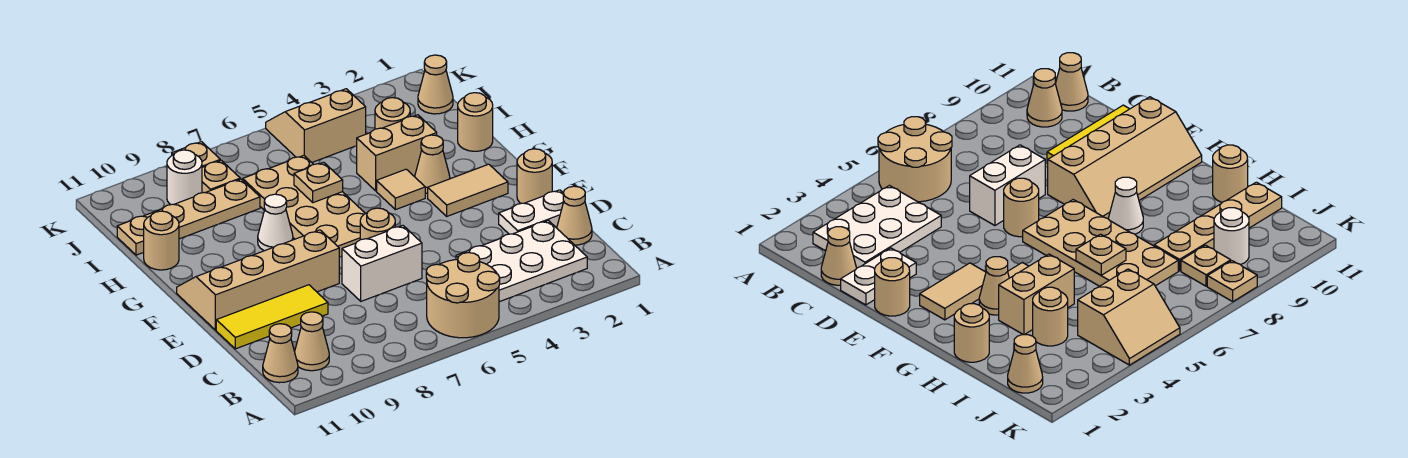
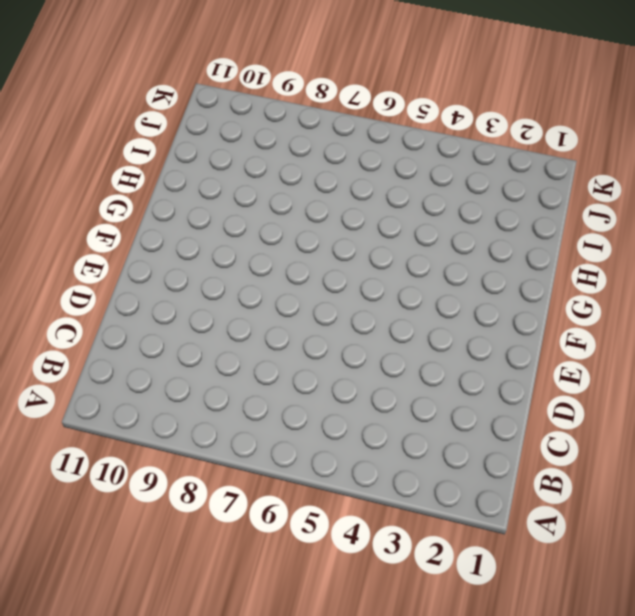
none -> tan 2x2 round brick [426,253,500,338]
none -> white 2x3 plate [456,221,587,302]
none -> tan 1x1 cone [295,312,329,371]

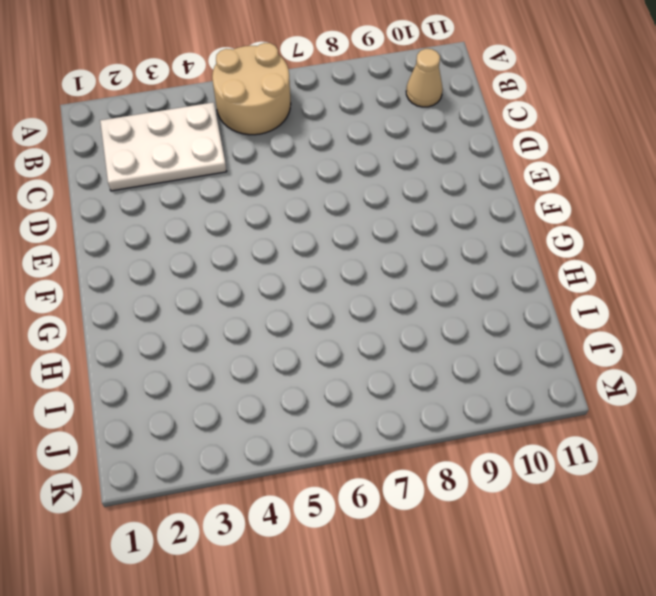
none -> tan 1x1 cone [263,324,298,383]
none -> tan 1x1 cone [557,186,592,245]
none -> white 1x2 plate [499,190,564,234]

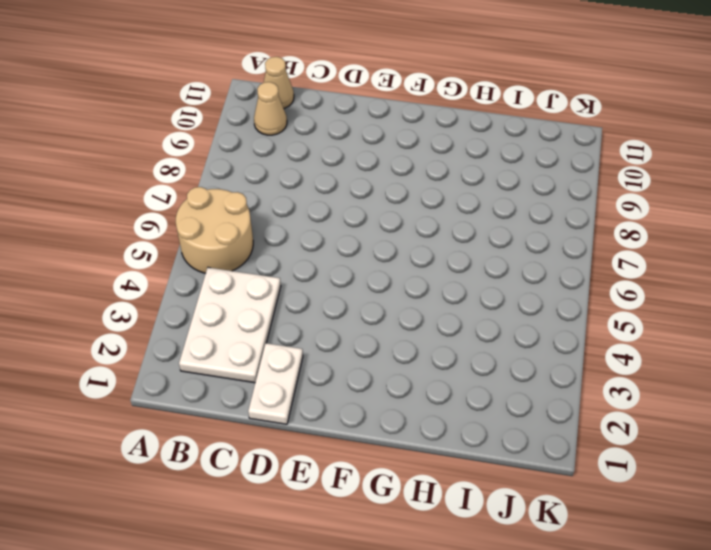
none -> tan 1x1 cone [557,186,592,245]
none -> white 1x2 brick [342,226,422,301]
none -> yellow 1x3 tile [216,285,328,349]

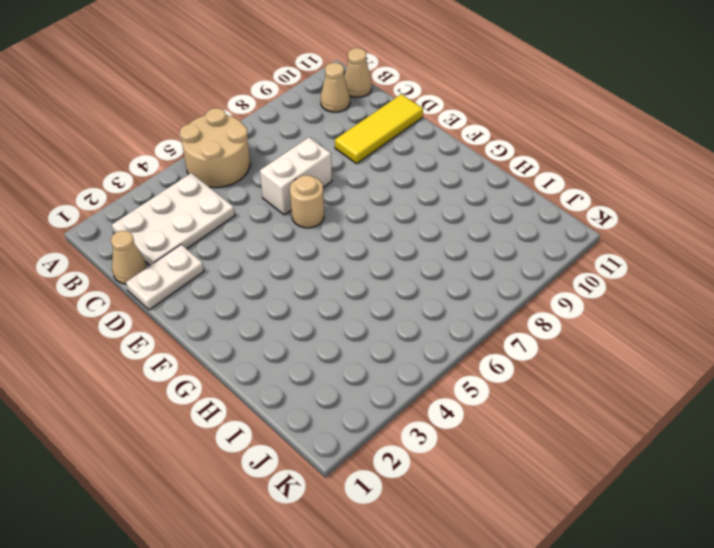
none -> tan 1x1 round brick [517,149,552,203]
none -> tan 2x4 slope [177,230,339,330]
none -> tan 1x2 tile [428,164,508,216]

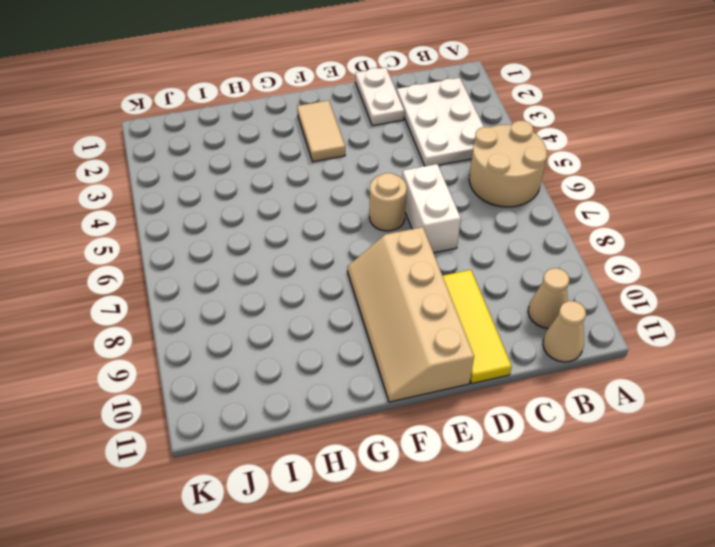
none -> tan 1x1 cone [557,186,592,245]
none -> tan 1x1 round brick [517,149,552,203]
none -> tan 2x4 plate [243,155,366,257]

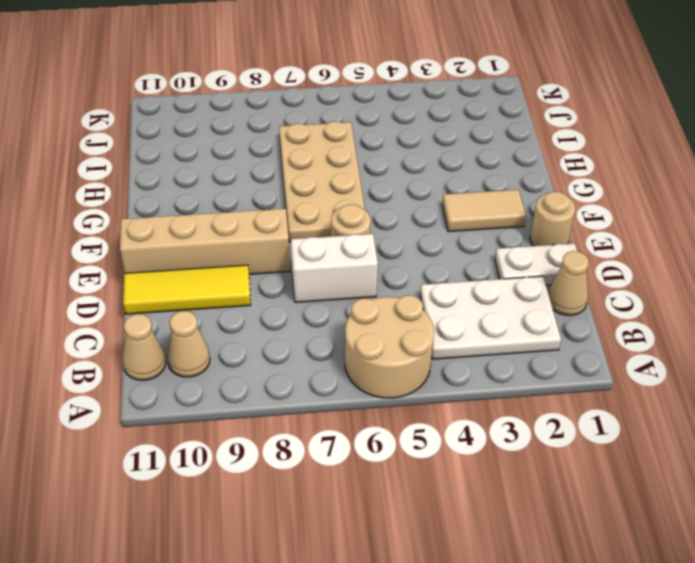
none -> tan 1x1 cone [414,135,450,193]
none -> tan 1x1 tile [377,169,425,210]
none -> white 1x1 cone [258,194,293,251]

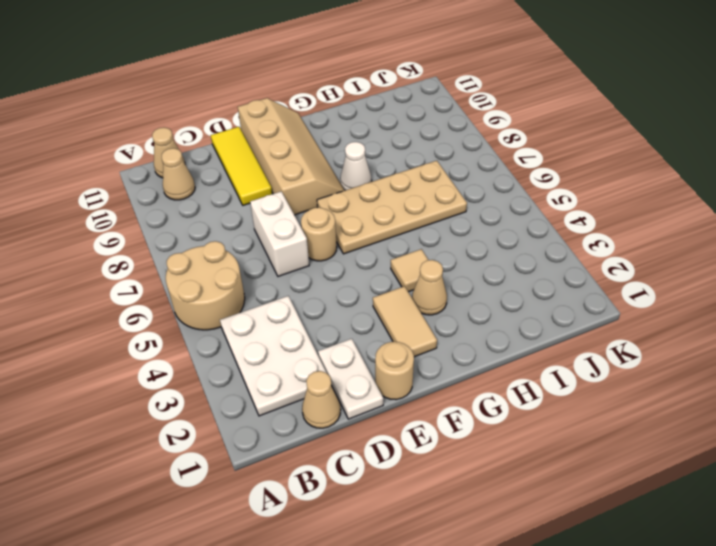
none -> tan 1x1 round brick [458,93,493,151]
none -> tan 1x2 brick [357,115,437,191]
none -> tan 1x1 round brick [144,211,179,270]

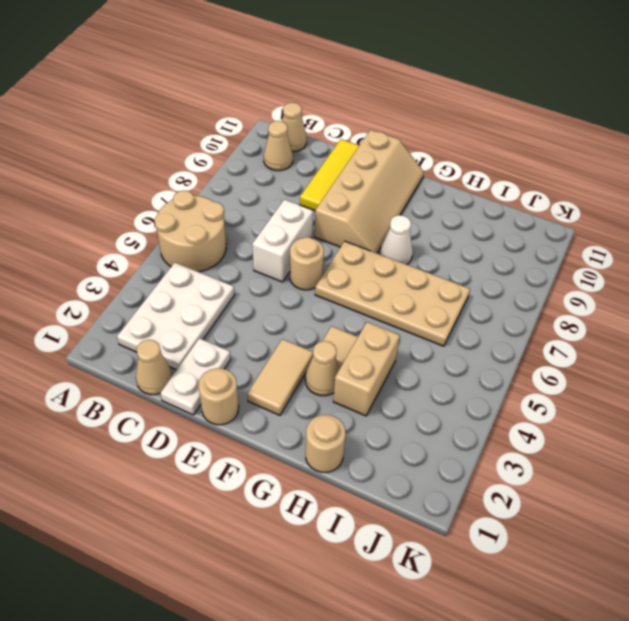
none -> tan 1x1 round brick [144,211,179,270]
none -> tan 1x1 round brick [375,98,410,129]
none -> tan 1x4 plate [117,179,260,255]

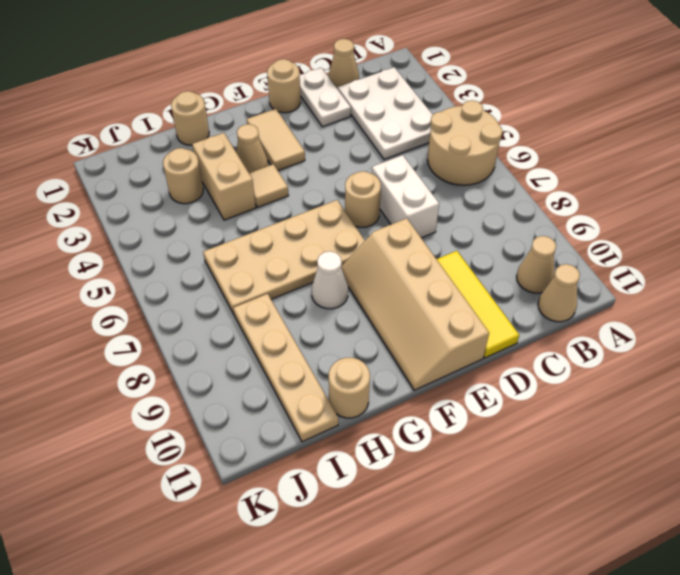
none -> tan 1x1 cone [418,55,453,114]
none -> tan 2x2 slope [266,89,366,162]
none -> tan 1x1 plate [202,160,240,193]

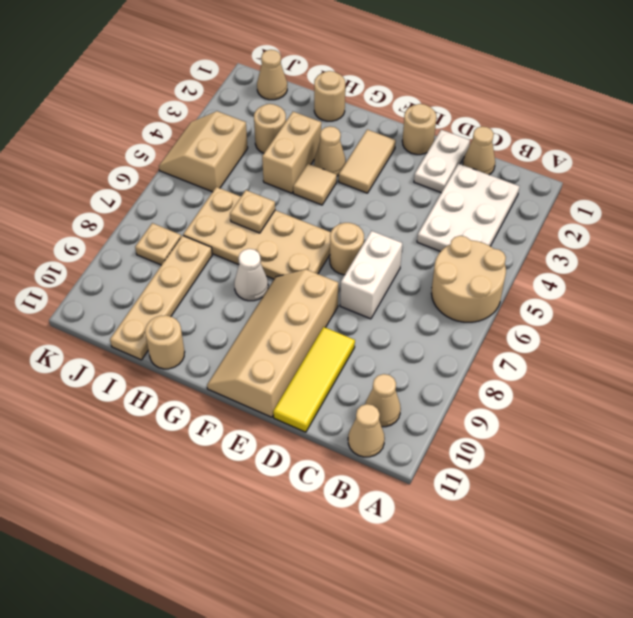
none -> white 1x1 round brick [167,150,202,205]
none -> tan 1x1 plate [172,142,220,167]

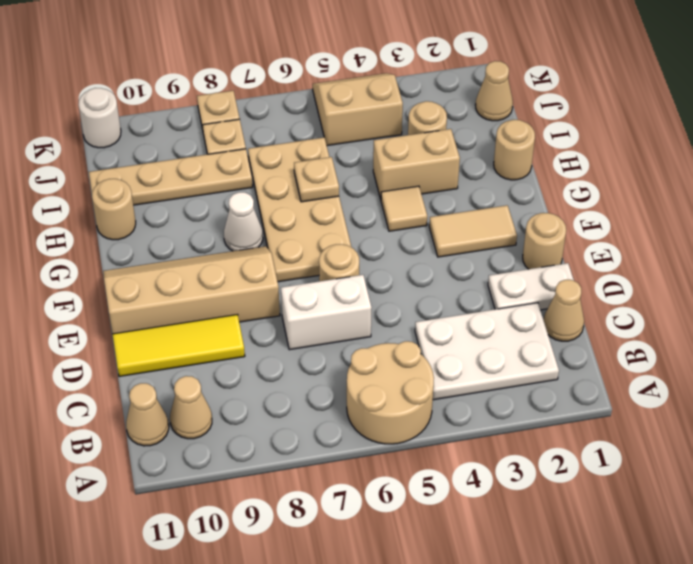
white 1x1 round brick [78,88,121,148] -> white 1x1 round brick moved to [167,150,202,205]
none -> tan 1x1 cone [414,135,450,193]

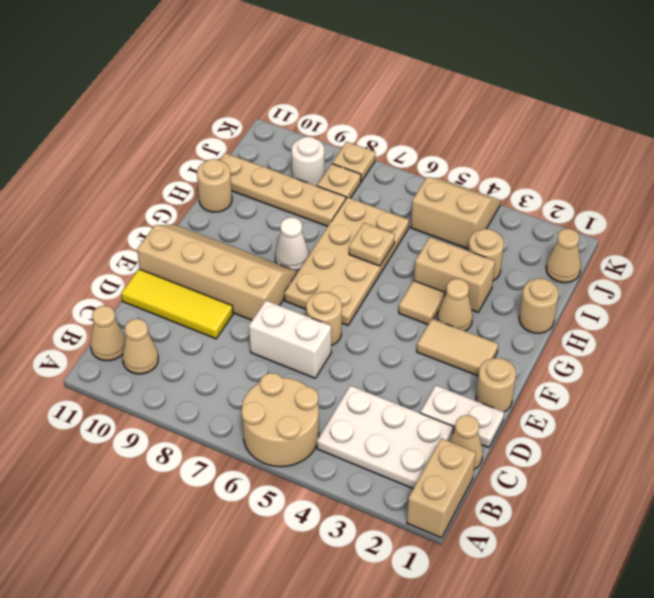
tan 1x2 brick [407,438,476,538] -> none

